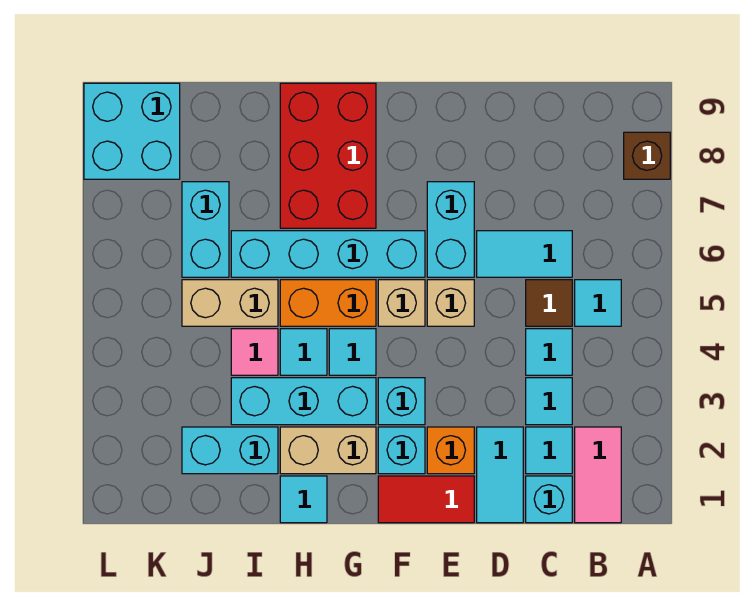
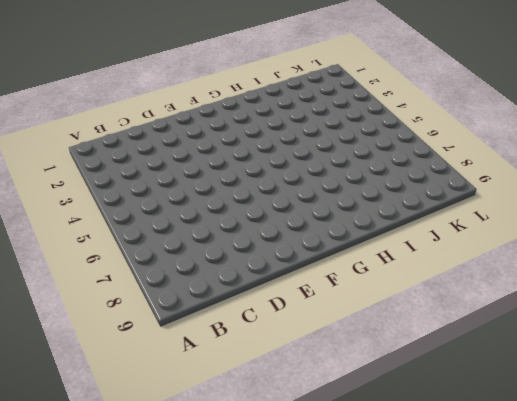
none -> brown 1x1 brick [624,132,670,179]
none -> pink 1x2 tile [575,427,621,523]
none -> cyan 1x1 tile [575,280,621,326]
none -> cyan 1x1 brick [526,476,572,523]

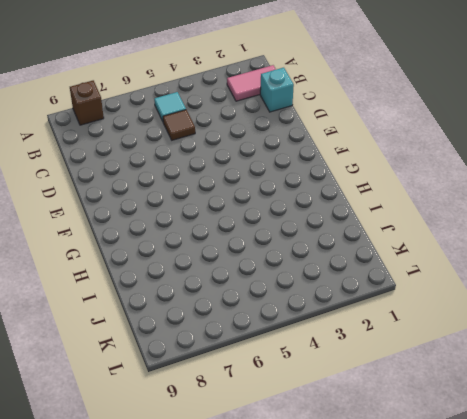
none -> cyan 1x1 tile [526,427,572,474]
none -> cyan 1x1 tile [526,378,572,425]
none -> cyan 1x1 tile [526,329,572,375]
none -> cyan 1x2 tile [477,231,572,277]

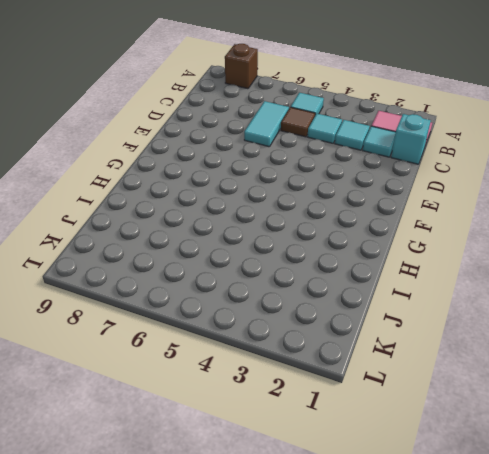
none -> cyan 1x2 tile [477,427,523,523]
none -> red 1x2 tile [378,476,474,523]
none -> orange 1x1 brick [427,427,474,474]
none -> tan 1x1 brick [427,280,474,326]

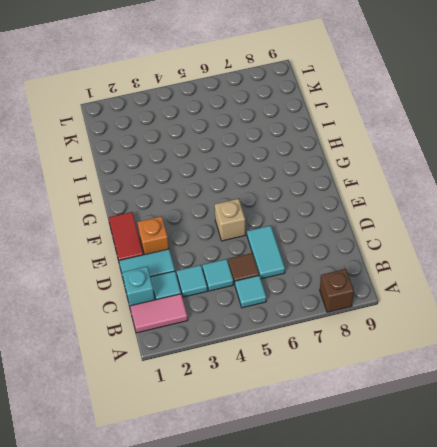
none -> cyan 1x2 brick [427,182,474,277]
none -> cyan 1x1 brick [378,427,425,474]
none -> cyan 1x1 brick [378,378,425,425]
none -> tan 1x1 brick [378,280,425,326]

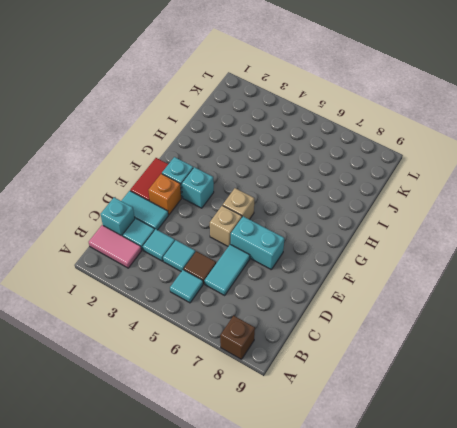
none -> cyan 1x4 brick [231,231,425,277]
none -> tan 1x2 brick [280,427,376,474]
none -> cyan 1x3 brick [231,378,376,425]
none -> cyan 1x1 tile [329,329,376,375]

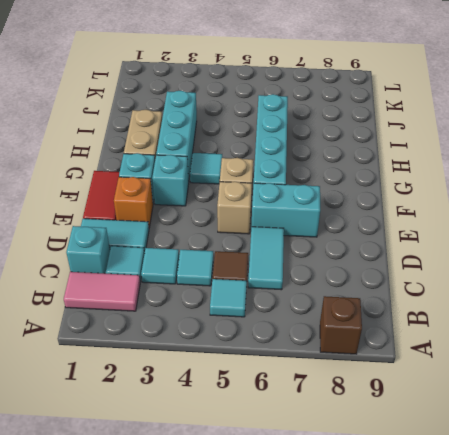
none -> orange 1x2 brick [280,280,376,326]
none -> red 2x3 brick [280,83,376,228]
none -> cyan 1x1 tile [280,476,327,523]
none -> cyan 1x1 tile [280,329,327,375]

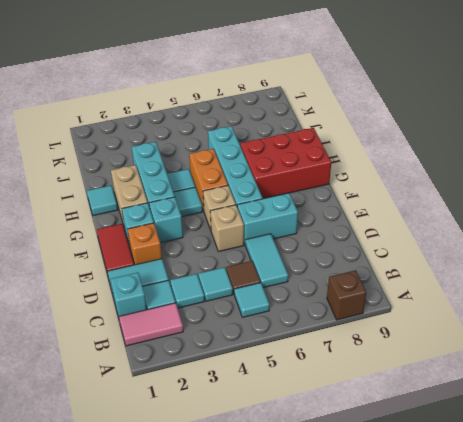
none -> cyan 1x2 brick [182,427,278,474]
none -> pink 1x1 tile [231,329,278,375]
none -> tan 1x2 brick [182,280,278,326]
none -> cyan 1x2 brick [182,182,229,277]

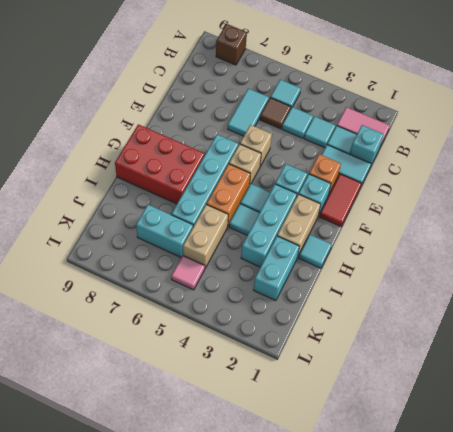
pink 1x1 tile [171,256,205,290] -> pink 1x1 tile moved to [231,329,278,375]
none -> cyan 1x2 brick [427,182,474,277]
none -> cyan 2x2 brick [84,83,180,179]

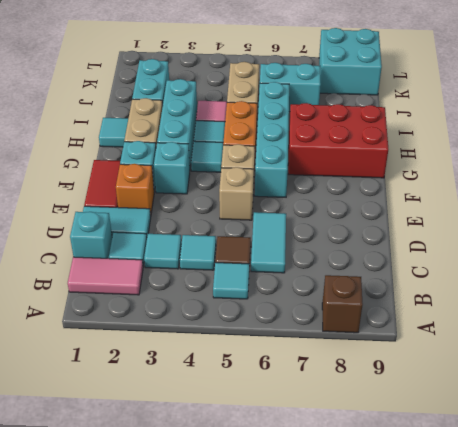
none -> cyan 1x2 brick [427,182,474,277]

